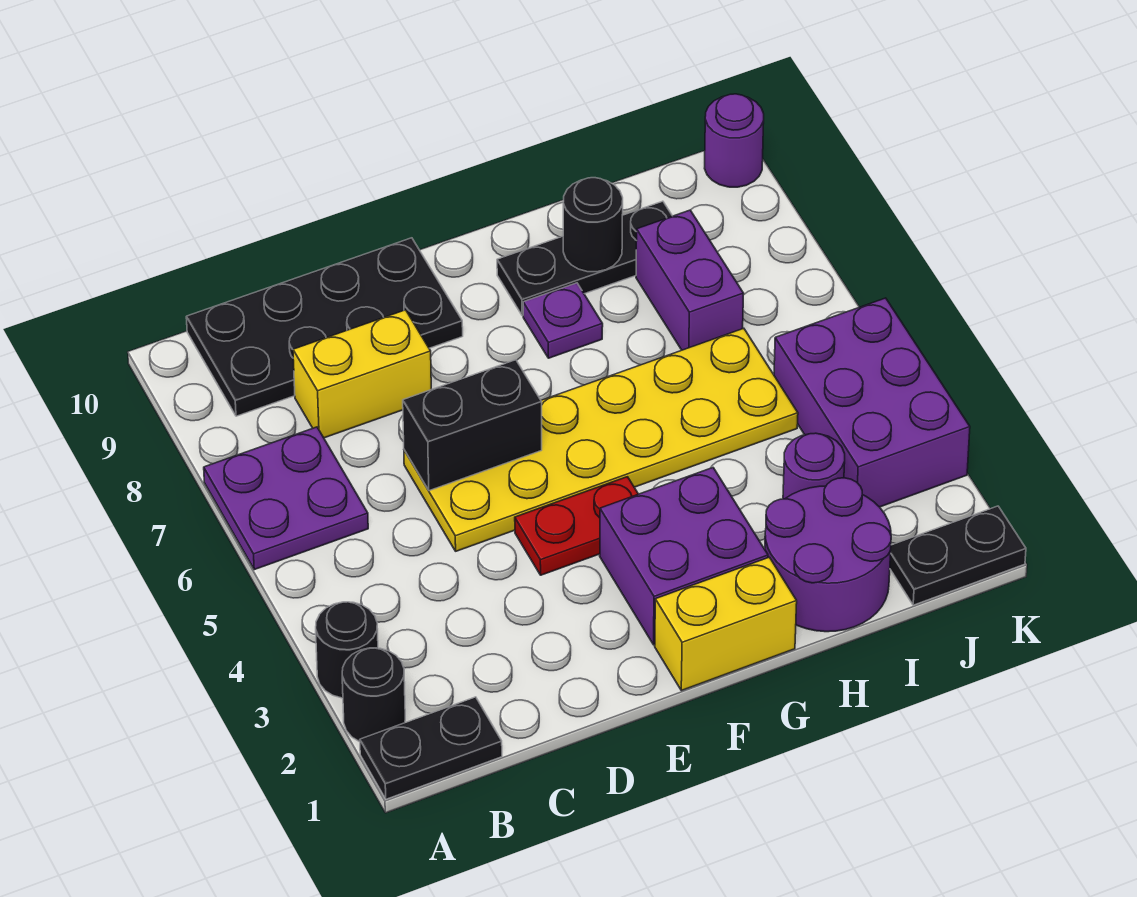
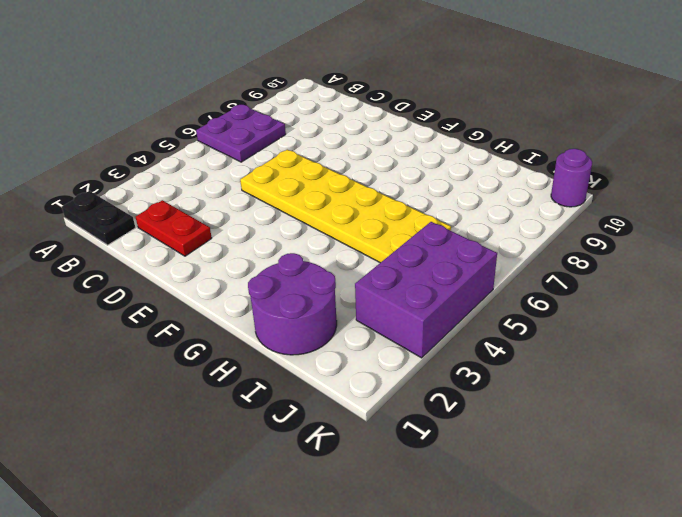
red 1x2 plate [136,200,212,256] -> red 1x2 plate moved to [515,477,638,575]
none -> black 1x1 round brick [342,648,405,742]
none -> black 1x1 round brick [316,602,378,698]
none -> black 2x4 plate [186,238,463,416]

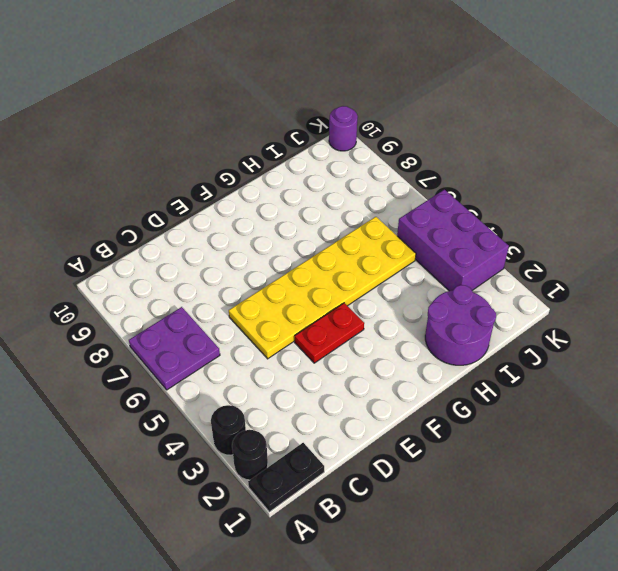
none -> black 2x4 plate [186,238,463,416]
none -> yellow 1x2 brick [293,310,431,438]
none -> yellow 1x2 brick [655,557,797,691]

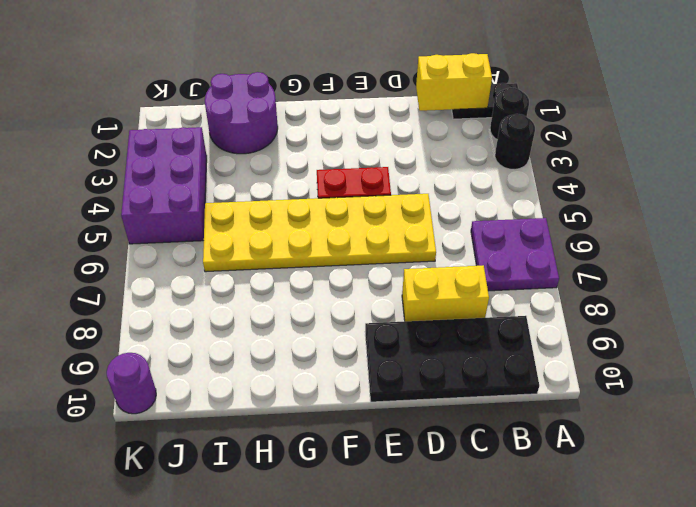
yellow 1x2 brick [416,53,492,111] -> yellow 1x2 brick moved to [655,557,797,691]
none -> purple 2x2 brick [600,468,768,645]
none -> purple 1x1 plate [523,283,603,358]
none -> black 1x3 plate [497,201,672,316]

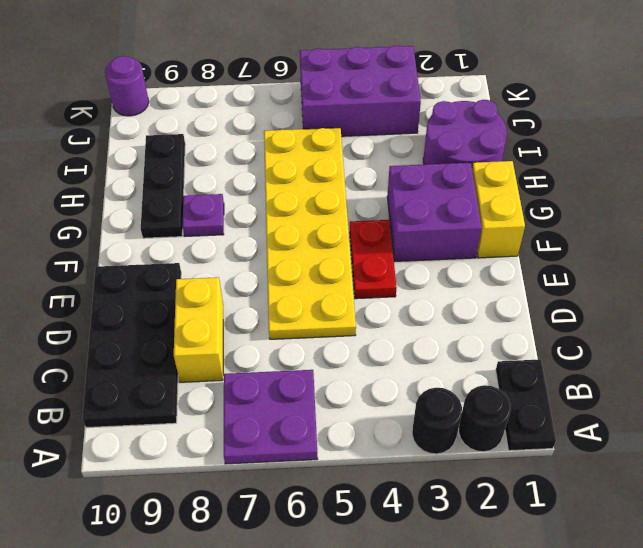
none -> purple 1x1 round brick [783,433,845,499]
none -> purple 1x2 brick [636,210,744,350]
none -> black 1x2 plate [890,506,1026,605]

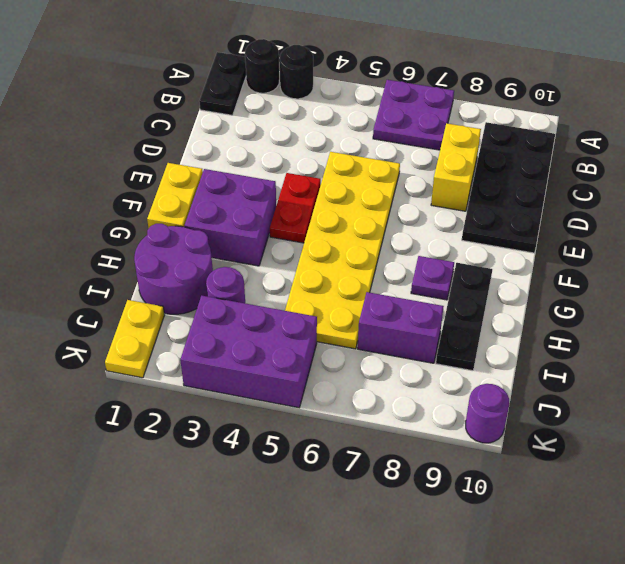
yellow 1x2 plate [105,300,164,378] -> black 1x2 plate [890,506,1026,605]
none -> black 1x2 brick [403,360,542,491]
none -> black 1x1 round brick [563,178,623,272]

